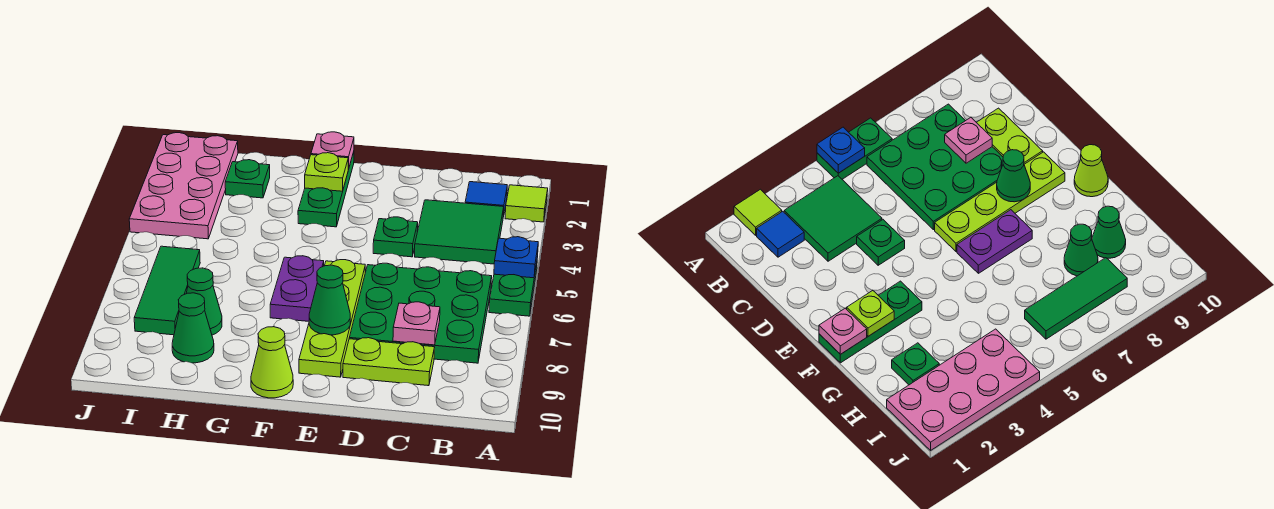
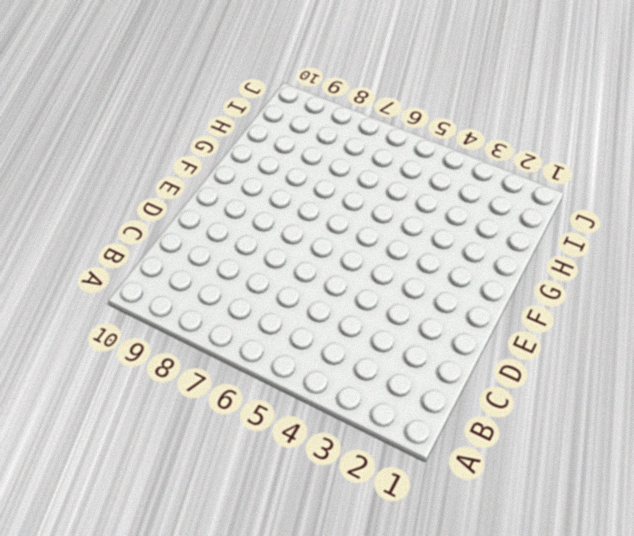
none -> lime 1x1 tile [505,185,548,222]
none -> green 1x2 plate [489,263,537,316]
none -> blue 1x1 tile [465,182,507,217]

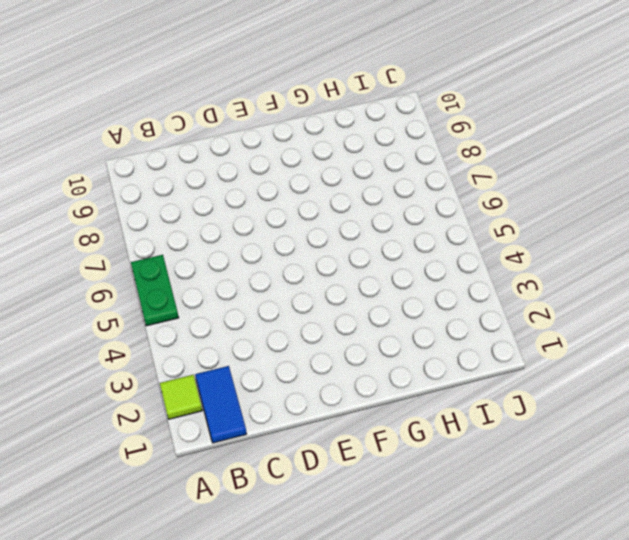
blue 1x2 tile [195,366,247,443] -> blue 1x1 tile [465,182,507,217]
none -> green 2x2 tile [415,200,504,264]
none -> green 3x3 plate [349,263,492,363]
none -> lime 1x2 plate [343,338,435,386]

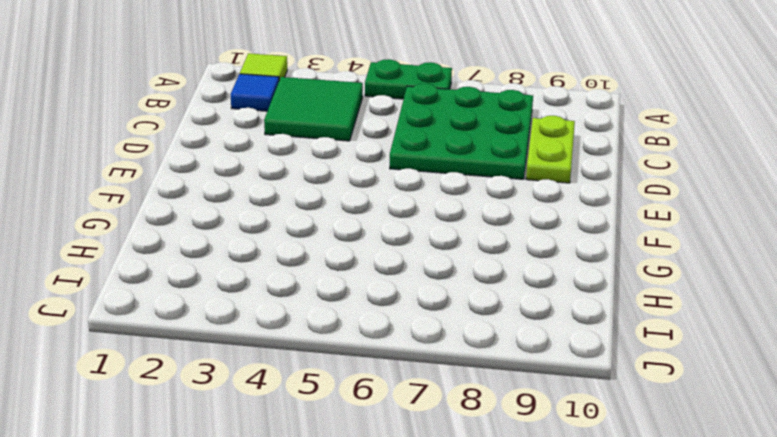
none -> green 1x1 plate [373,217,418,257]
none -> lime 1x4 plate [299,260,365,377]
none -> green 1x3 plate [298,152,354,227]

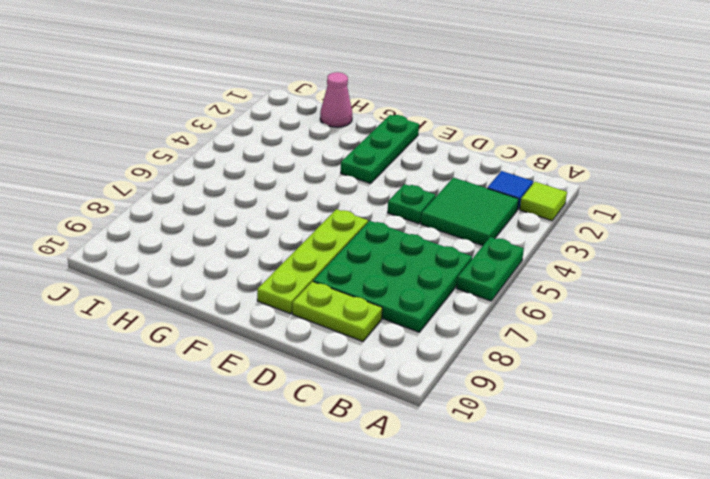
pink 1x1 cone [320,72,352,127] -> none
none -> purple 1x2 plate [270,256,324,321]
none -> lime 1x1 cone [251,327,293,398]
none -> green 1x1 plate [225,160,270,198]

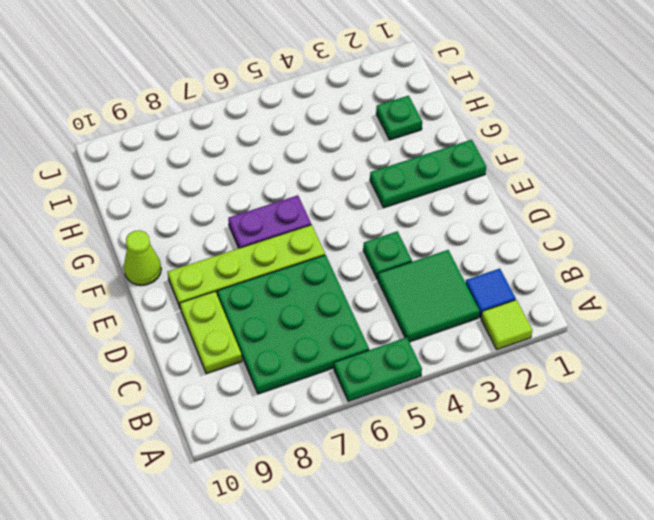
none -> green 1x1 cone [186,268,222,335]
none -> green 1x1 cone [172,293,214,363]
none -> pink 2x4 plate [129,133,238,239]

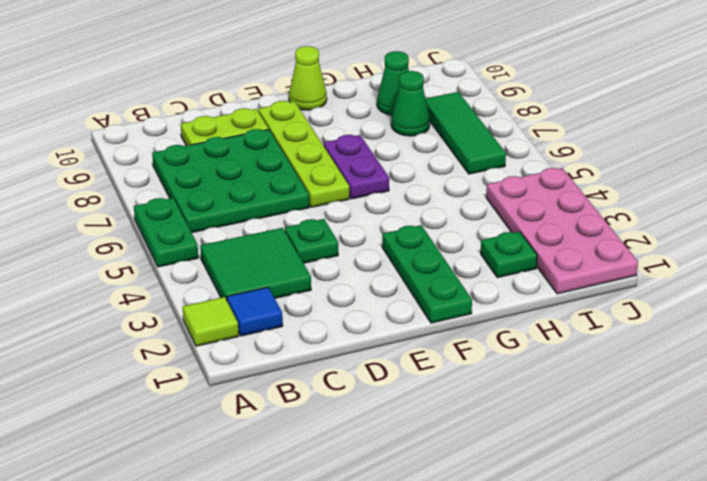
none -> blue 1x1 plate [494,237,538,278]
none -> pink 1x1 plate [393,302,440,345]
none -> green 1x1 cone [309,265,350,335]

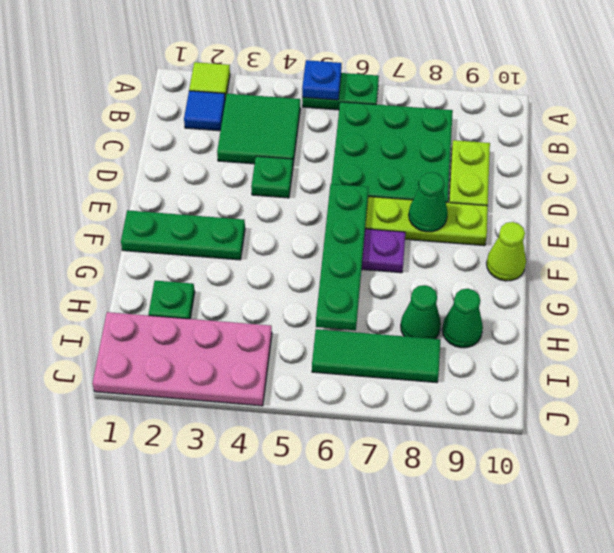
green 1x4 plate [316,184,369,330] -> none
none -> pink 1x1 plate [393,302,440,345]
none -> pink 1x1 plate [311,132,354,170]
none -> lime 1x1 plate [305,153,348,191]

